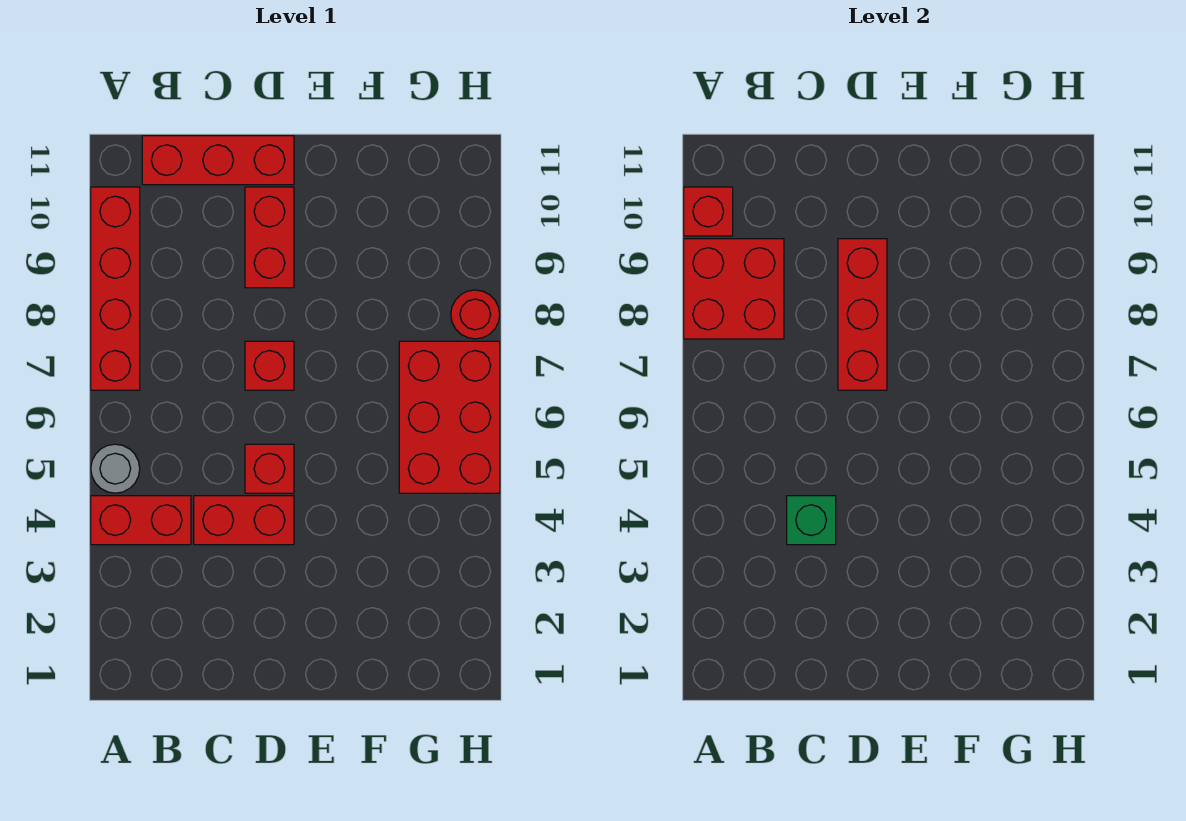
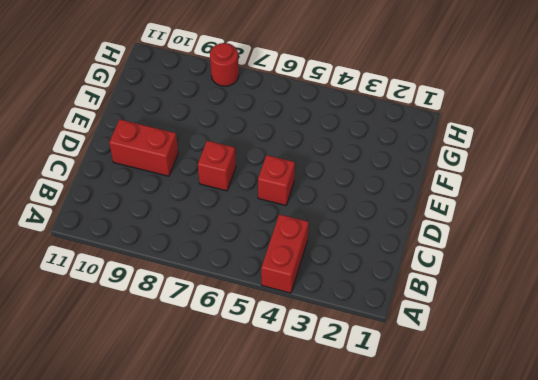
none -> grey 1x1 round brick [91,444,140,493]
none -> red 1x4 brick [91,187,140,390]
none -> red 1x3 brick [142,136,294,185]

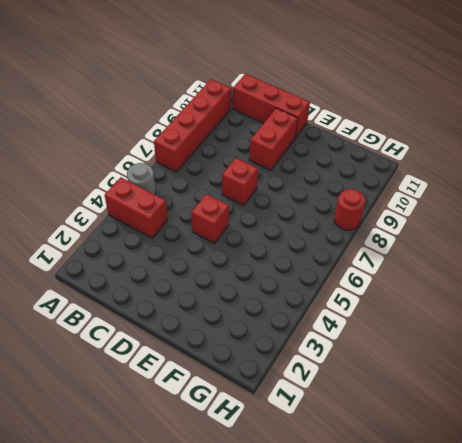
none -> red 1x2 brick [194,496,294,545]
none -> red 2x3 brick [399,341,500,493]
none -> red 2x2 brick [684,239,784,339]

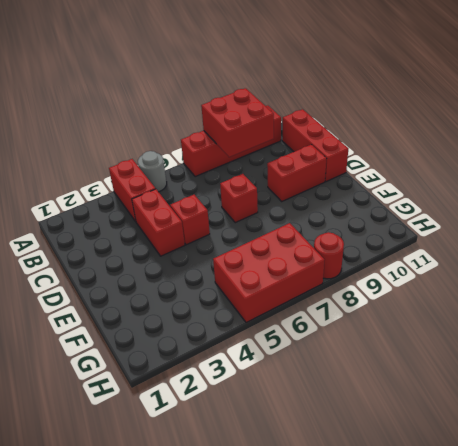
none -> red 1x1 brick [684,187,733,236]
none -> green 1x1 brick [787,496,836,545]
none -> red 1x3 brick [838,239,887,390]

